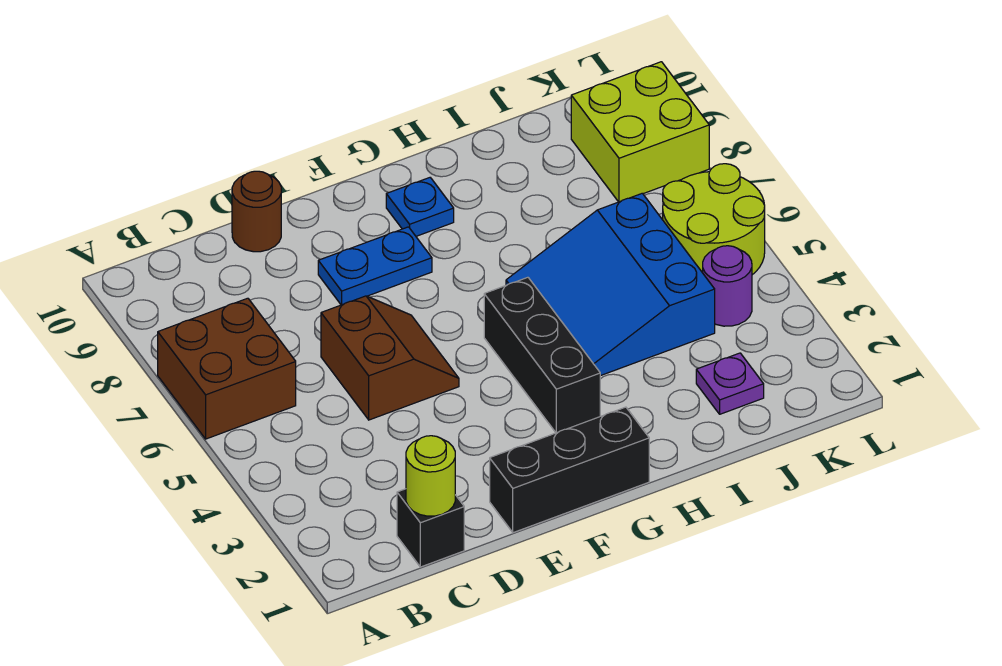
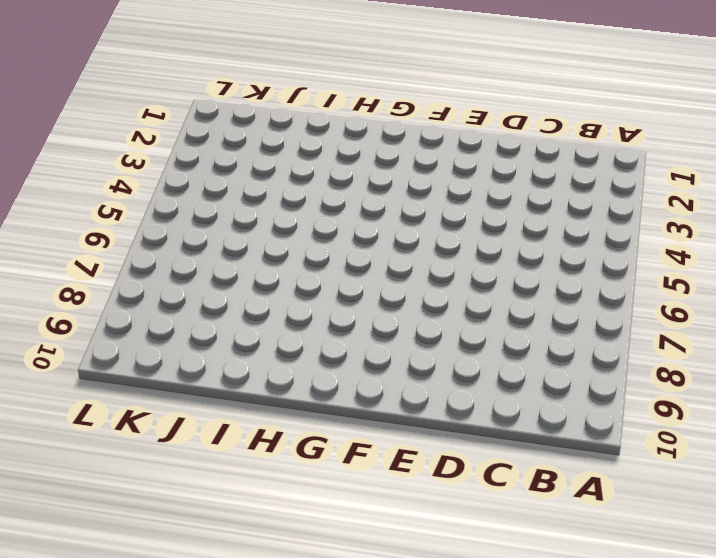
none -> brown 2x2 brick [158,298,296,439]
none -> black 1x1 brick [397,489,464,567]
none -> brown 2x2 slope [321,296,459,420]

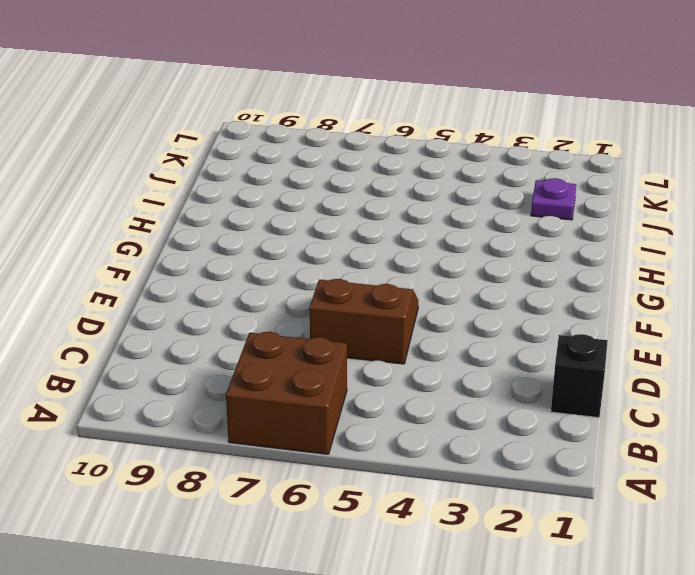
none -> brown 1x1 round brick [232,171,281,252]
none -> black 1x3 brick [490,407,649,533]
none -> blue 1x2 plate [318,227,432,305]

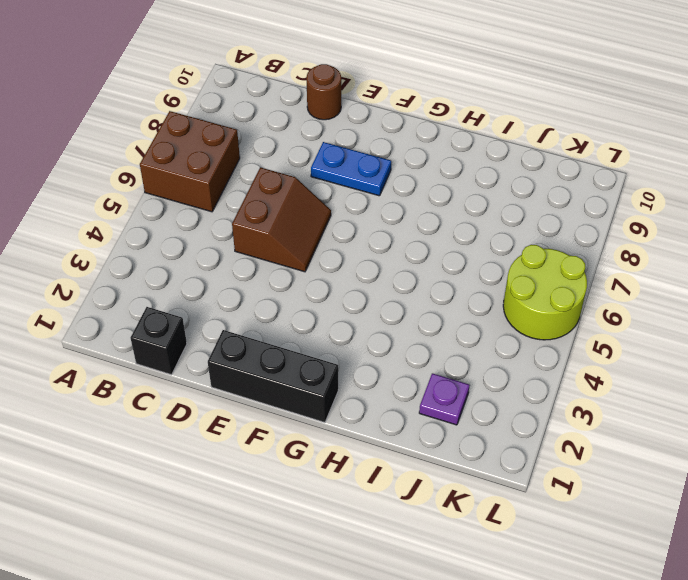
none -> black 1x3 brick [484,277,600,433]
none -> blue 1x1 plate [386,178,454,236]
none -> blue 3x3 slope [506,193,715,376]

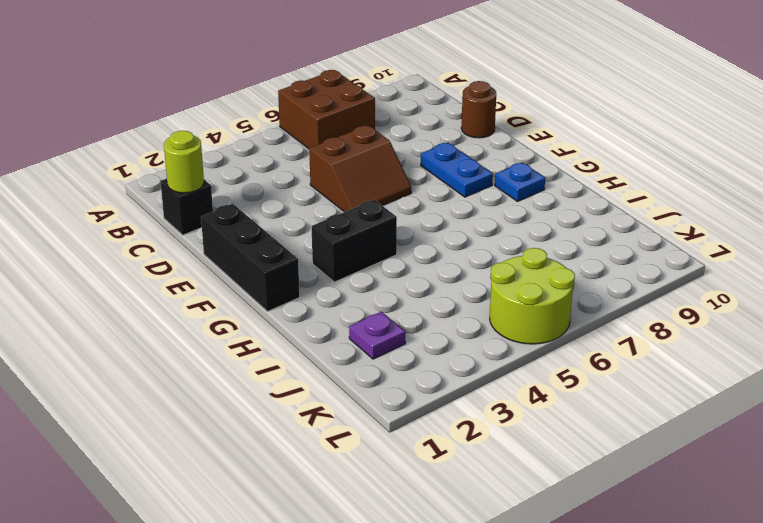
black 1x2 brick [311,200,397,282] -> black 1x3 brick [484,277,600,433]
none -> blue 3x3 slope [506,193,715,376]
none -> purple 1x1 round brick [703,246,752,326]
none -> lime 2x2 brick [571,62,709,202]

